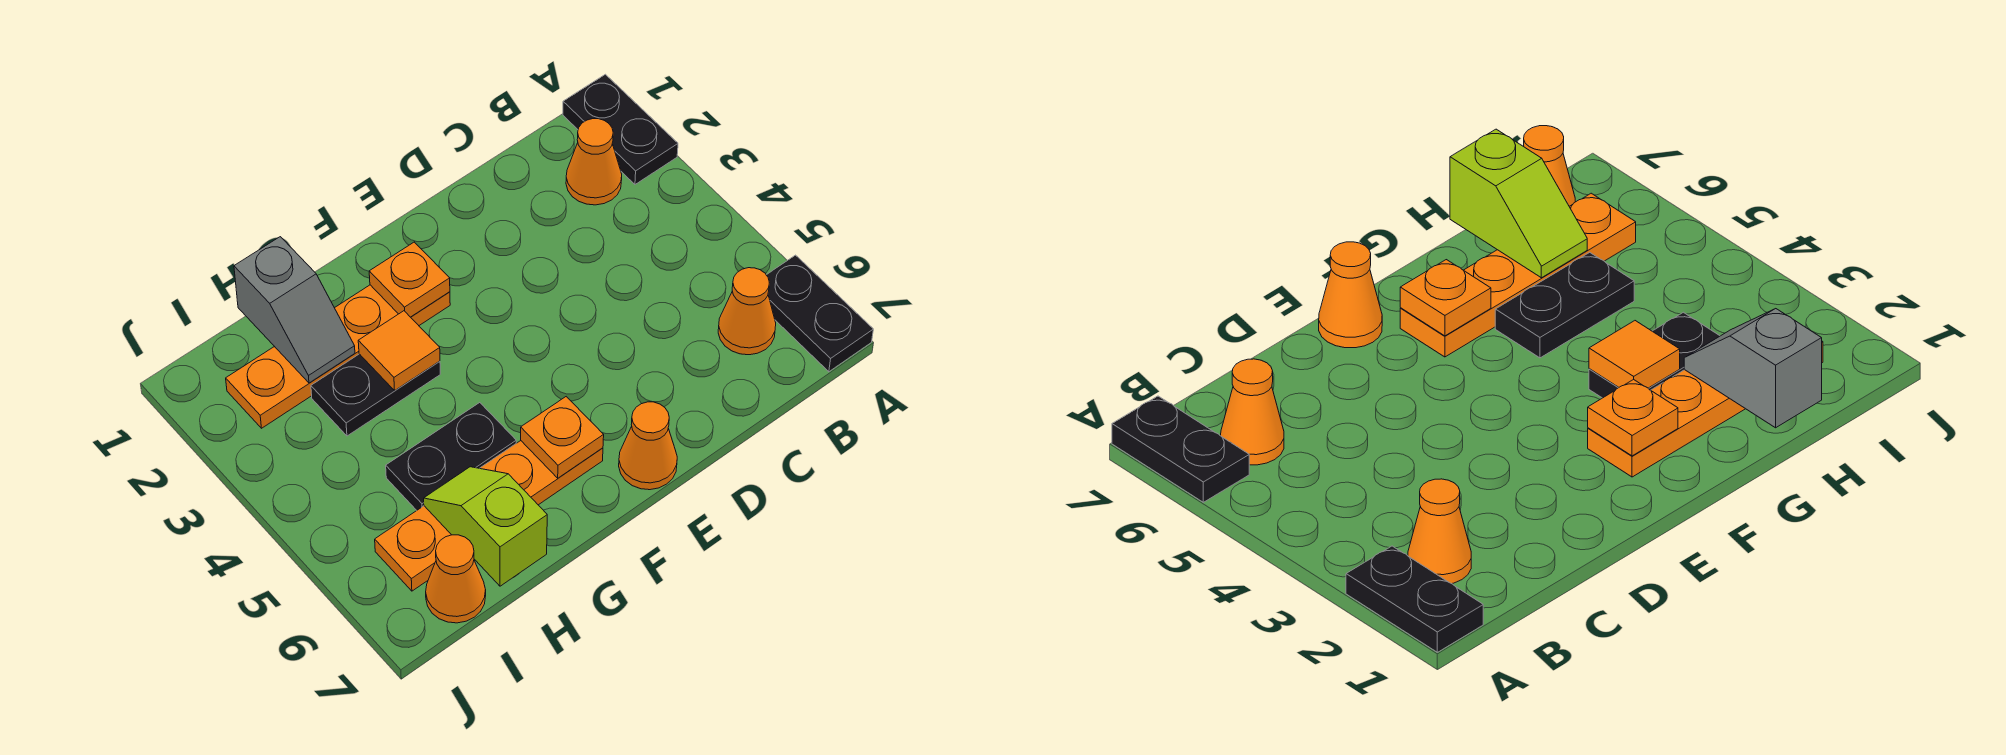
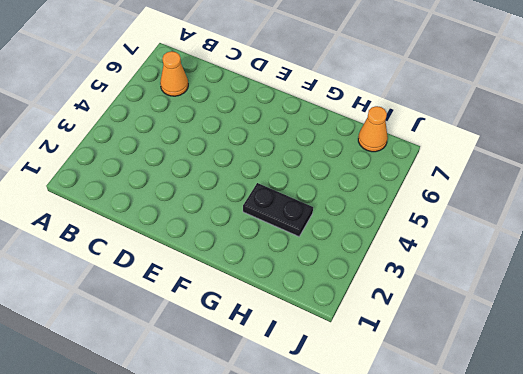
none -> black 1x2 plate [563,74,678,184]
none -> black 1x2 plate [767,255,873,372]
none -> orange 1x1 cone [566,119,622,205]

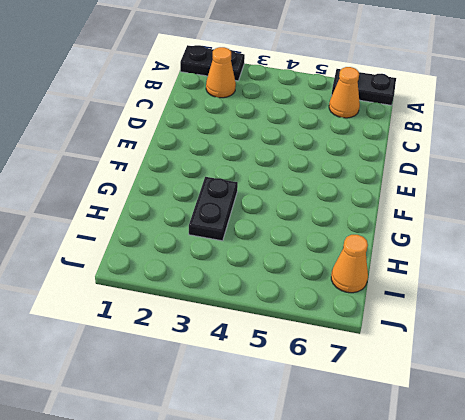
none -> orange 1x1 cone [619,402,677,490]
none -> orange 1x4 plate [226,285,450,428]
none -> orange 1x4 plate [375,441,603,591]

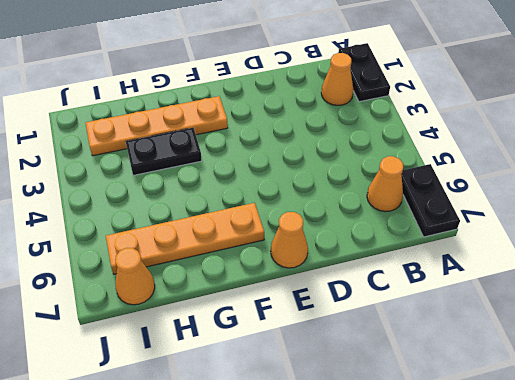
none -> black 1x2 plate [386,403,516,510]
none -> orange 1x1 plate [369,242,450,317]
none -> orange 1x1 plate [521,397,604,478]

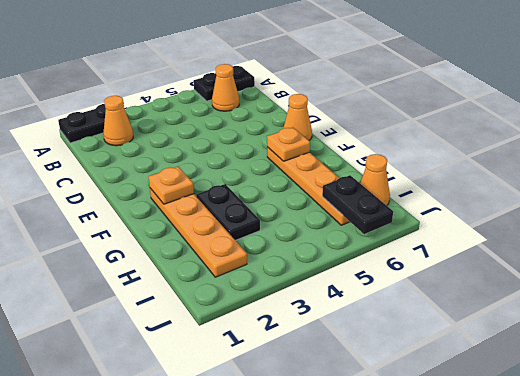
black 1x2 plate [322,175,393,234] -> black 1x2 plate moved to [386,403,516,510]
none -> orange 1x1 tile [358,311,440,390]
none -> grey 1x2 slope [234,237,355,383]
none -> lime 1x2 slope [424,467,547,586]

